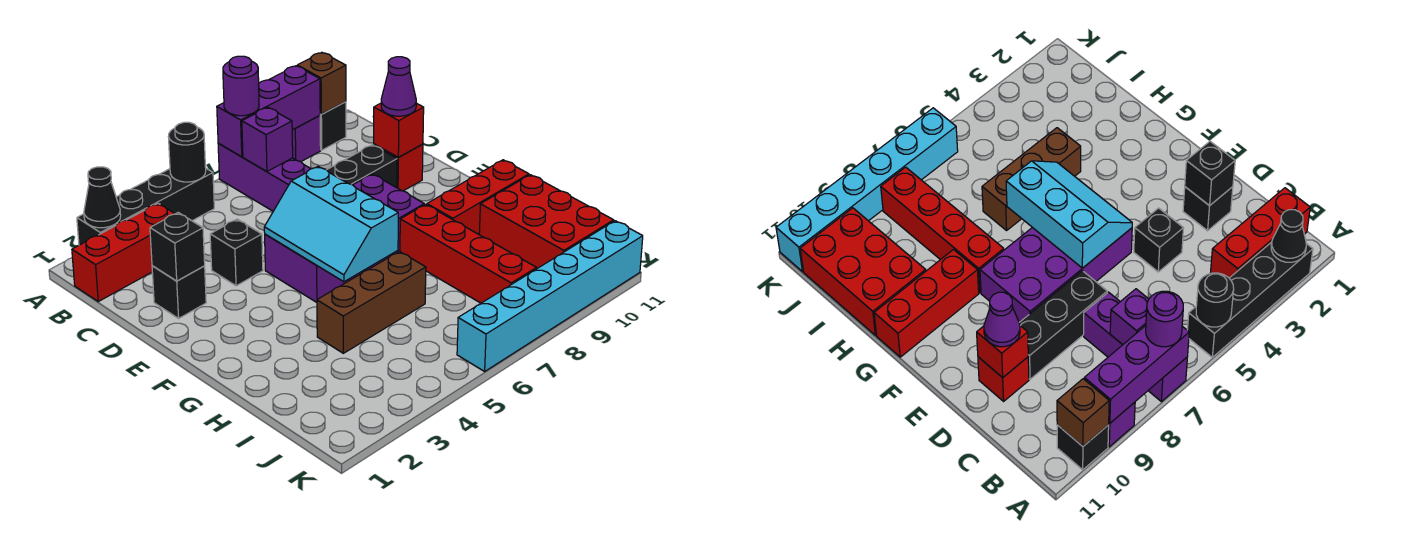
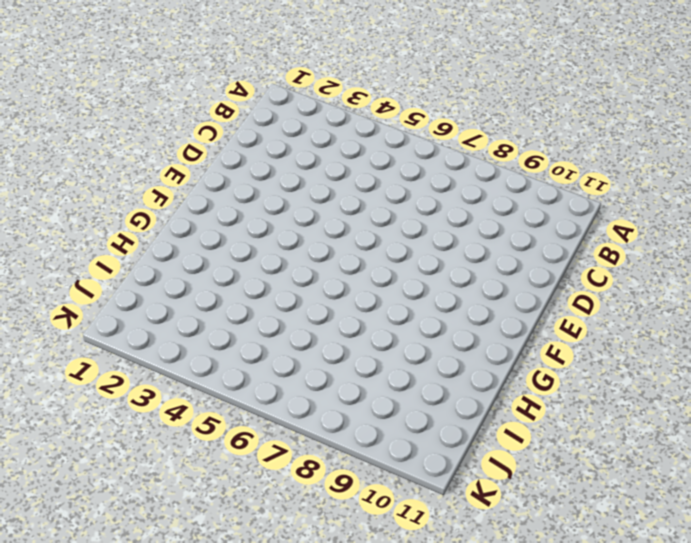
none -> black 1x4 brick [77,169,214,245]
none -> purple 1x3 brick [218,143,311,211]
none -> purple 1x1 brick [292,115,321,162]

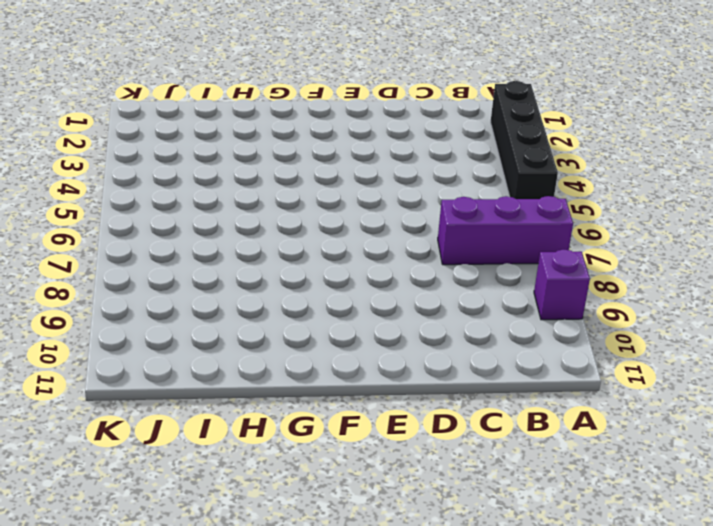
none -> black 1x1 brick [320,102,346,150]
none -> red 1x3 brick [72,203,175,301]
none -> black 1x1 brick [152,266,206,318]

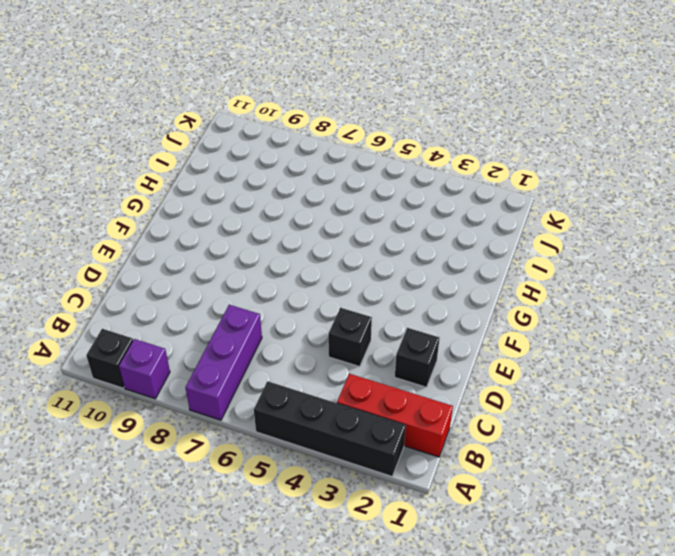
none -> black 1x3 brick [327,145,397,188]
none -> red 1x1 brick [374,144,423,191]
none -> purple 2x4 brick [265,174,424,302]

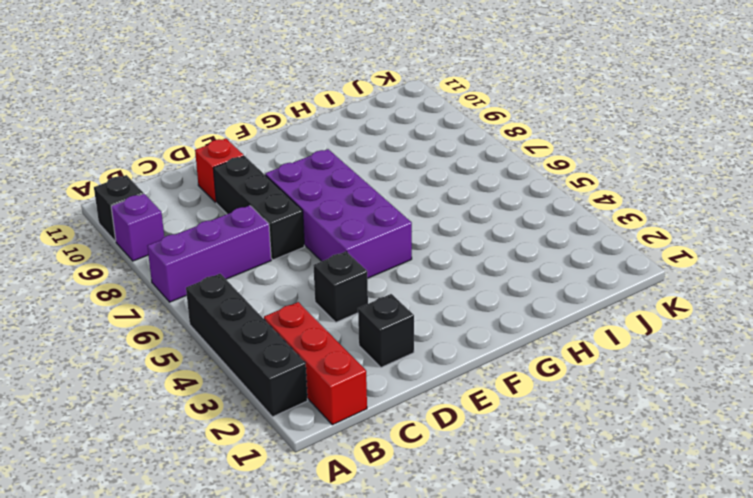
none -> red 1x4 brick [400,204,536,303]
none -> red 1x3 brick [427,160,529,234]
none -> brown 1x3 brick [317,251,426,353]

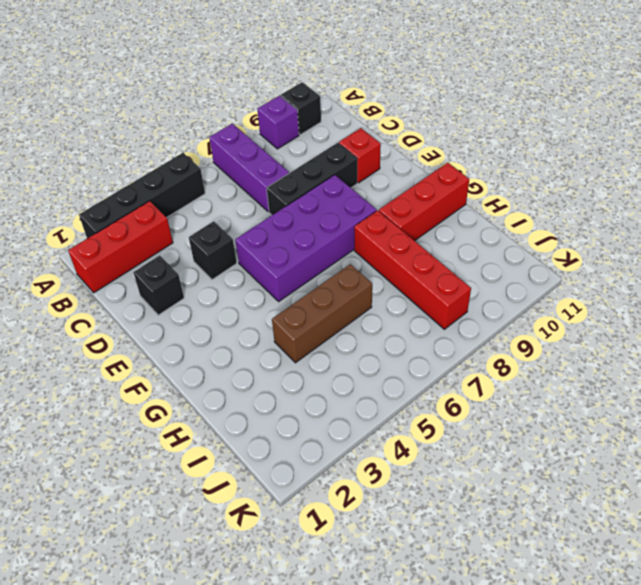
none -> red 2x3 brick [479,175,614,269]
none -> cyan 1x6 brick [457,221,643,371]
none -> black 1x1 cone [84,167,121,228]

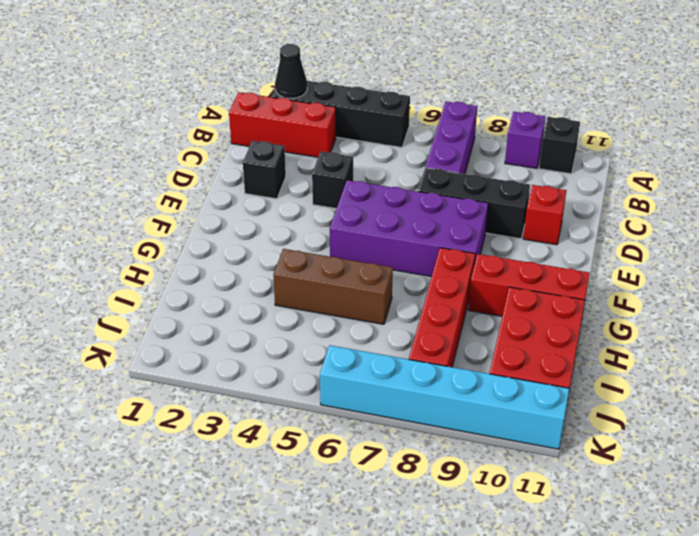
none -> black 1x1 round brick [168,122,206,182]
none -> purple 1x3 brick [217,66,320,157]
none -> brown 1x1 brick [297,52,346,114]

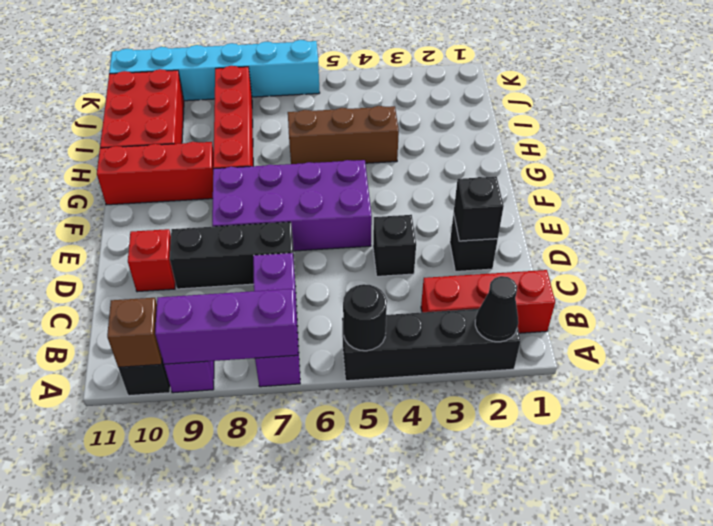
none -> purple 1x1 brick [242,107,293,172]
none -> red 1x1 brick [374,103,424,157]
none -> cyan 2x3 slope [264,166,398,282]

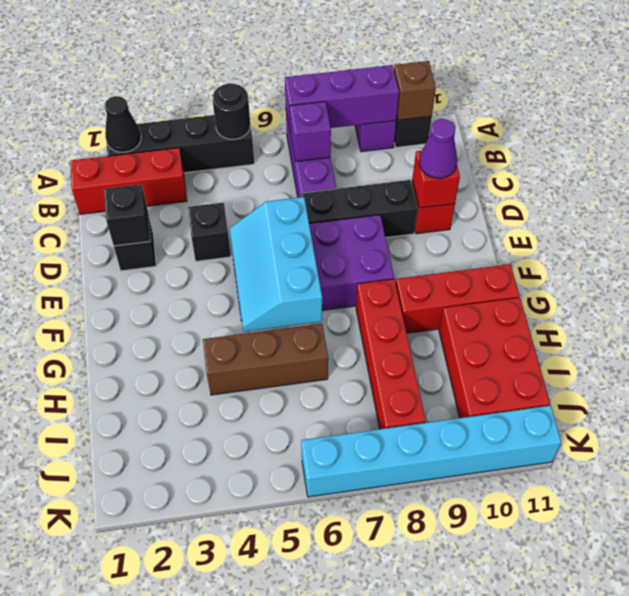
none -> purple 1x1 round brick [223,56,259,116]

